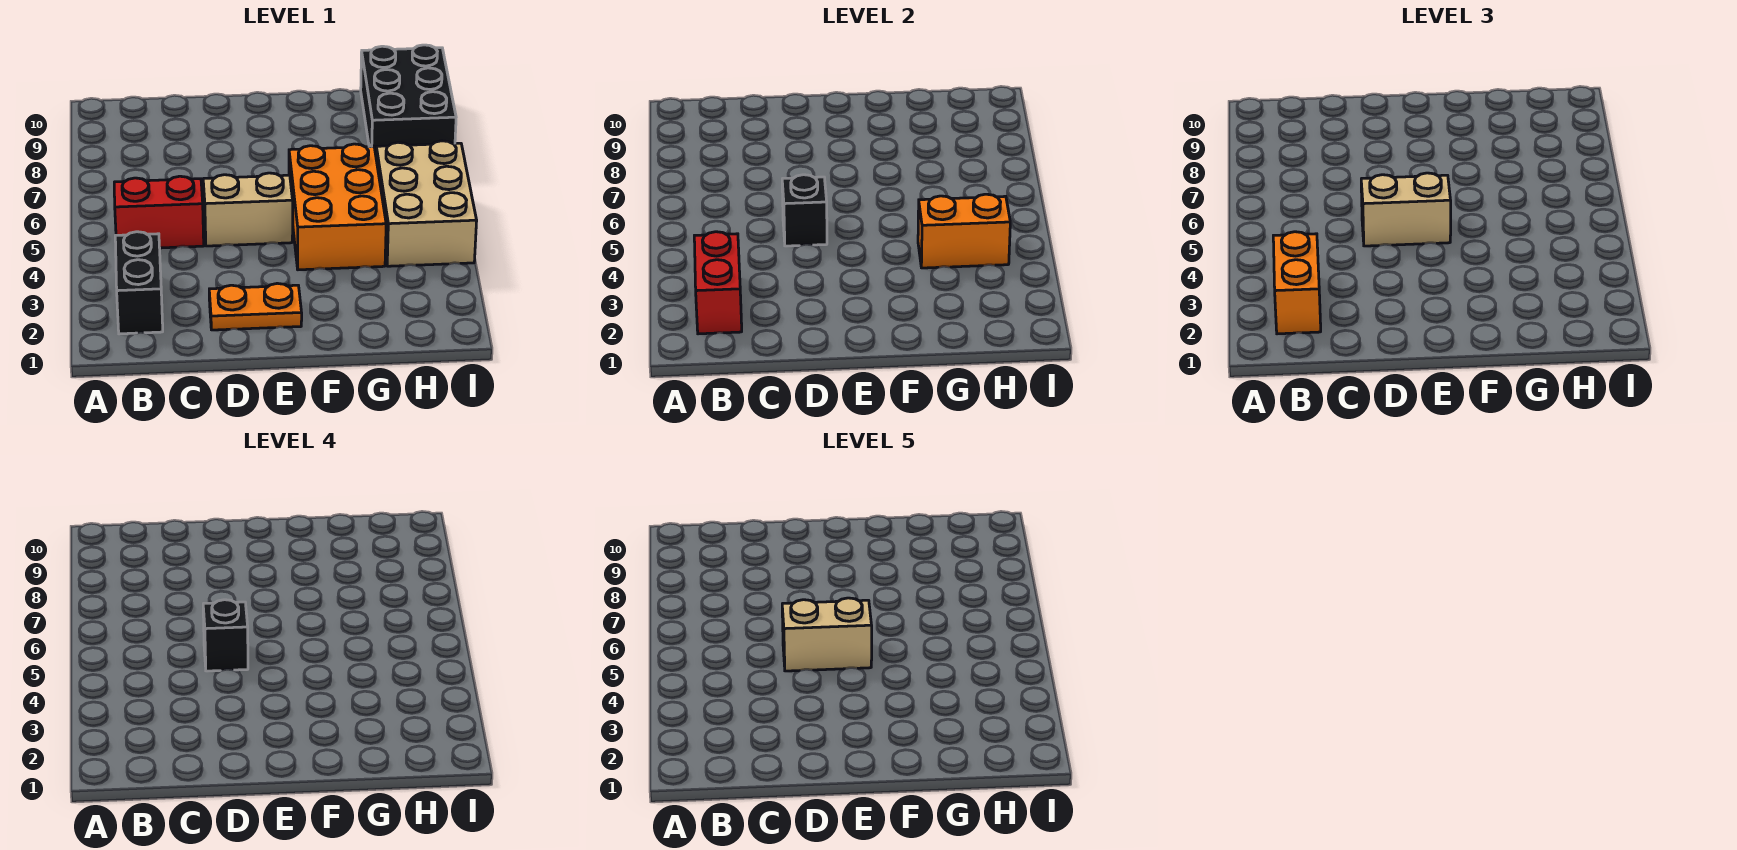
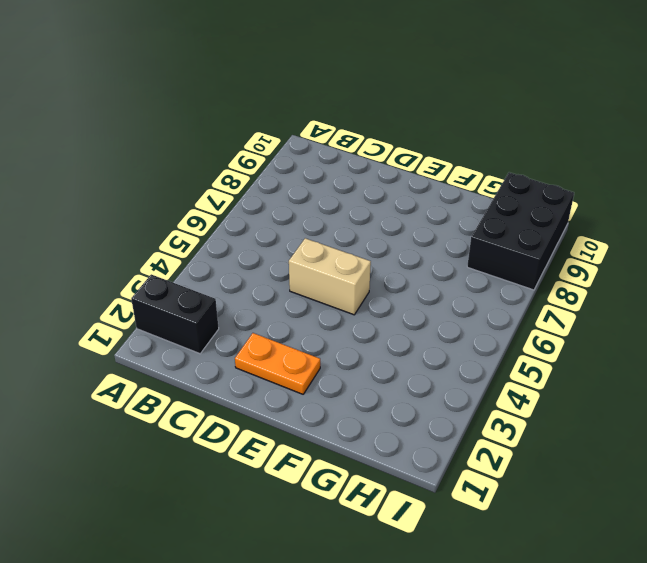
black 1x2 brick [131,274,219,354] -> black 1x2 brick turned to [115,232,163,334]
none -> red 1x2 brick [114,176,204,248]
none -> orange 2x3 brick [289,144,386,270]
none -> tan 2x3 brick [376,141,477,266]

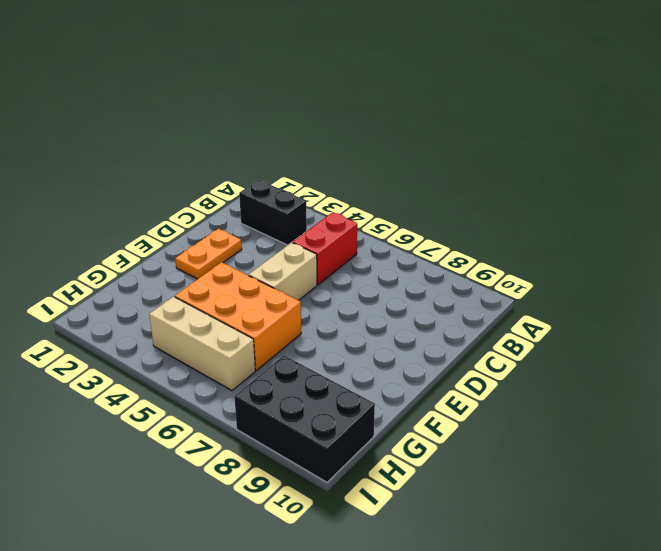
tan 1x3 brick [149,297,255,391] -> tan 2x3 brick [376,141,477,266]
none -> red 1x2 brick [694,232,742,334]
none -> black 1x1 brick [782,175,827,246]
none -> orange 1x2 brick [918,194,1010,268]

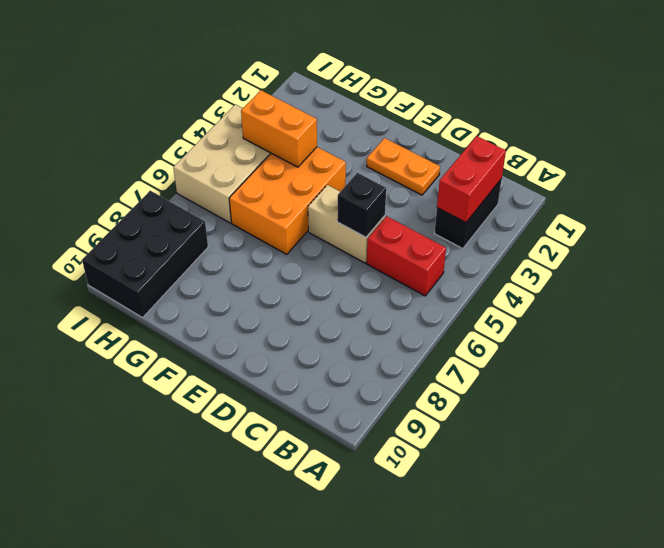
none -> orange 1x2 brick [1273,232,1321,334]
none -> tan 1x2 brick [1361,173,1451,246]
none -> black 1x1 brick [203,600,248,671]

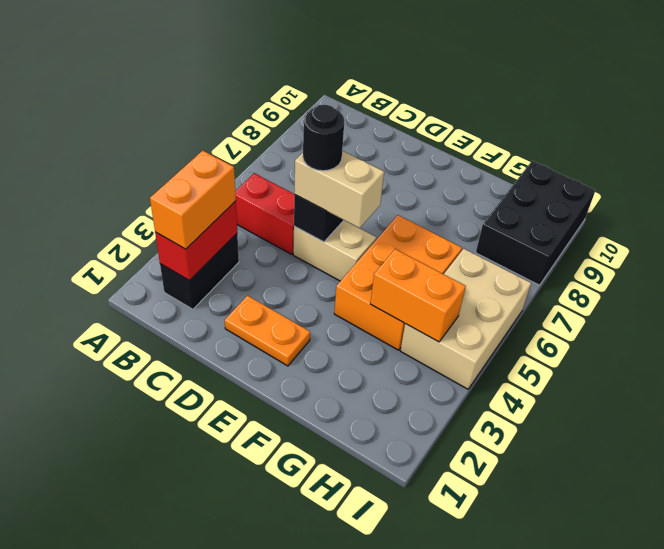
black 1x1 round brick [303,105,345,171] -> black 1x1 brick [203,600,248,671]
none -> tan 1x2 brick [782,598,872,671]

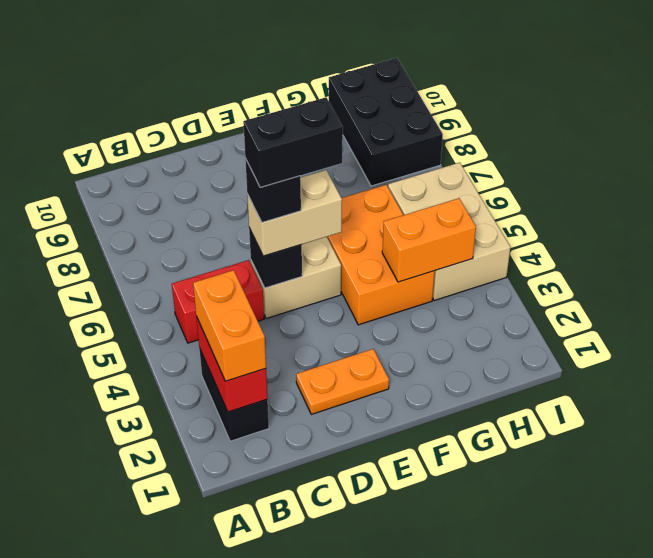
black 1x2 brick [243,97,343,187] -> tan 1x2 brick [782,598,872,671]

